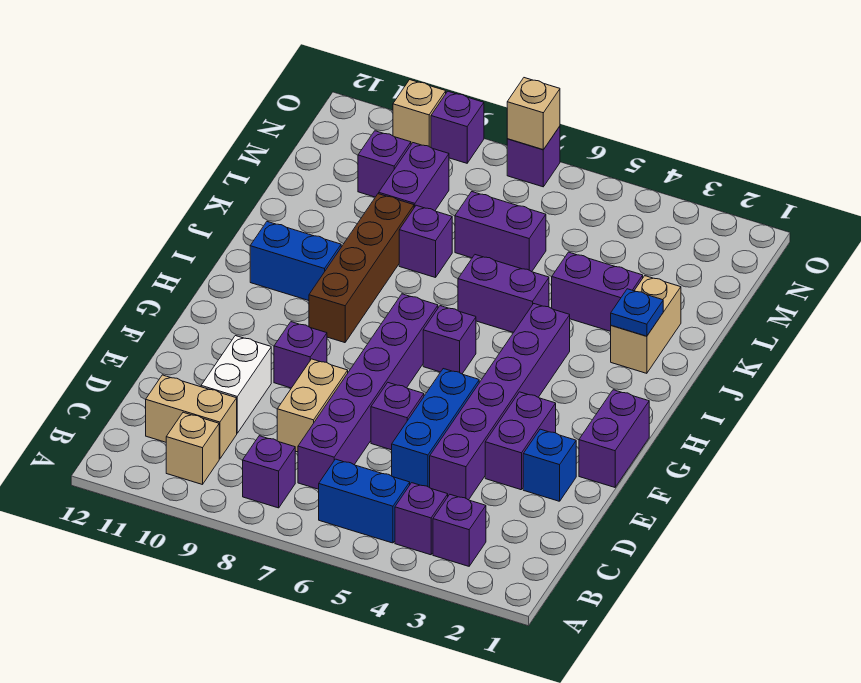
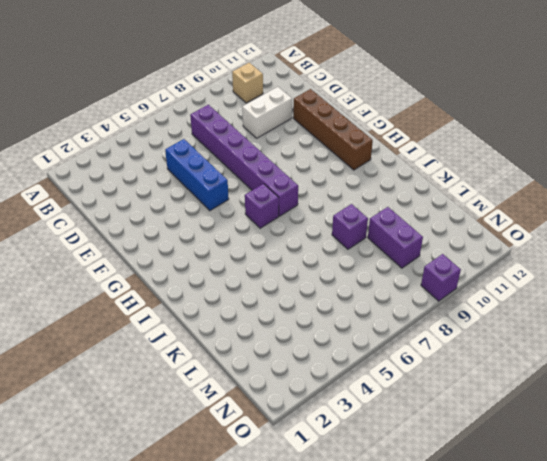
white 1x2 brick [242,87,292,138] -> white 1x2 brick turned to [201,336,271,433]
brown 1x4 brick [293,89,373,170] -> brown 1x4 brick moved to [309,194,414,343]
none -> purple 1x1 brick [433,495,486,566]
none -> purple 1x1 brick [395,483,448,555]
none -> blue 1x2 brick [319,459,410,543]
none -> purple 1x1 brick [243,436,295,508]

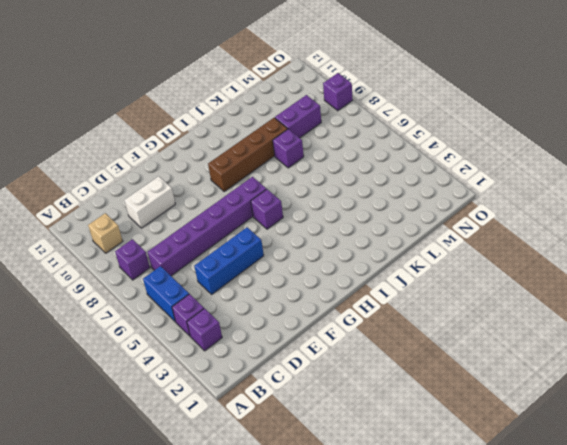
none -> tan 1x2 brick [146,375,237,459]
none -> purple 1x6 brick [430,304,570,500]
none -> tan 1x2 brick [277,359,348,452]
none -> blue 1x1 brick [523,429,576,501]

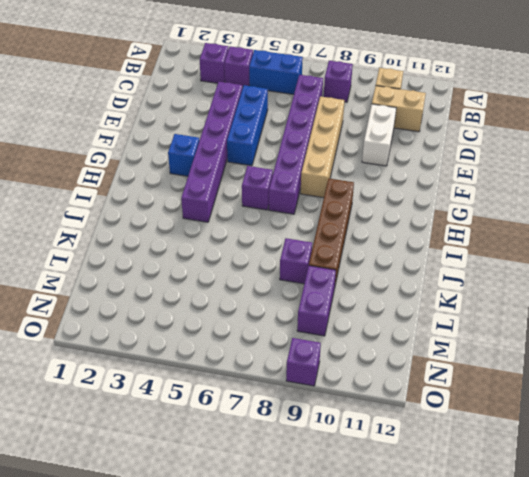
tan 1x4 brick [301,97,344,198] -> tan 1x2 brick [277,359,348,452]
blue 1x1 brick [168,134,199,176] -> blue 1x1 brick moved to [523,429,576,501]
none -> purple 1x2 brick [485,392,556,490]
none -> purple 1x1 brick [371,383,424,450]
none -> purple 1x2 brick [579,390,649,487]
none -> purple 1x1 brick [274,322,327,388]

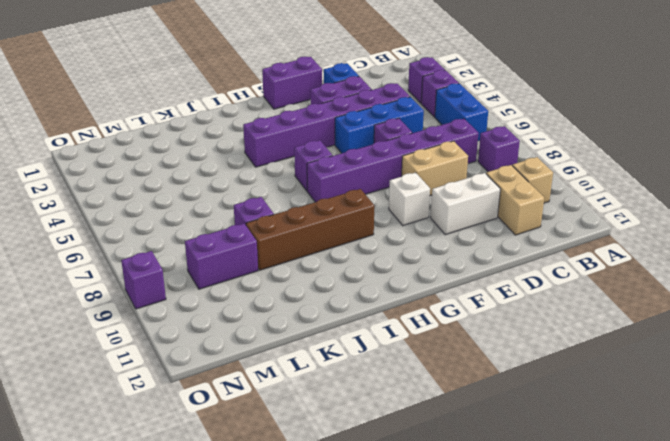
white 1x1 brick [389,173,430,225] -> purple 1x1 brick [274,322,327,388]
none -> blue 1x2 brick [250,222,341,301]
none -> tan 1x2 brick [611,276,681,373]
none -> purple 1x2 brick [458,255,549,333]
none -> purple 1x2 brick [552,252,643,331]

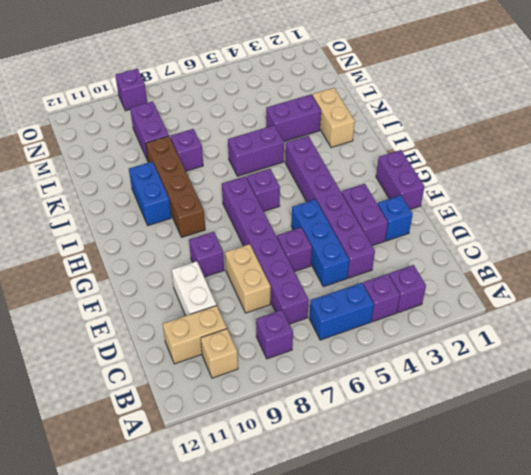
blue 1x2 brick [129,162,171,226] -> blue 1x2 brick turned to [250,222,341,301]
none -> purple 1x2 brick [455,192,546,272]
none -> purple 1x1 brick [358,131,411,197]
none -> purple 1x1 brick [507,126,560,187]
none -> tan 1x1 brick [393,80,446,147]

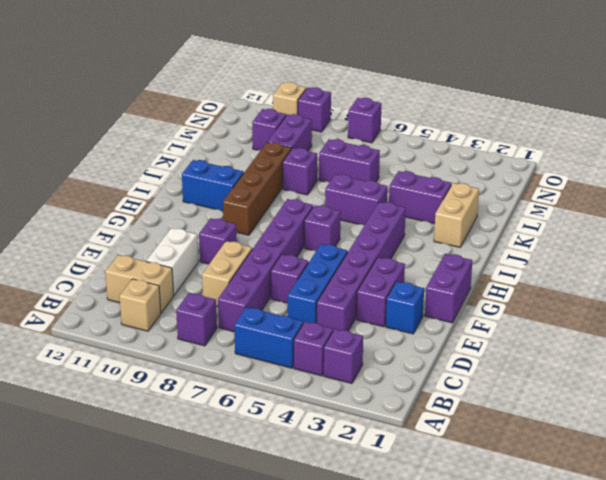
none -> blue 1x1 plate [611,289,663,336]
none -> tan 1x1 brick [507,78,560,150]

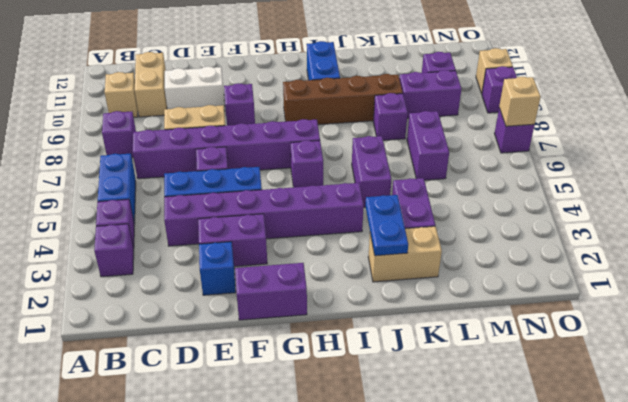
blue 1x2 plate [365,195,408,256] -> blue 1x1 plate [611,289,663,336]

